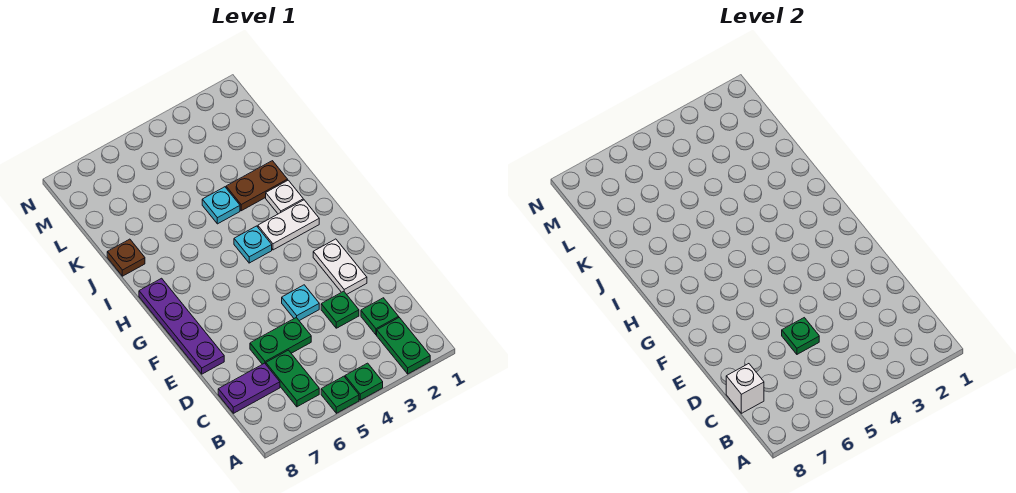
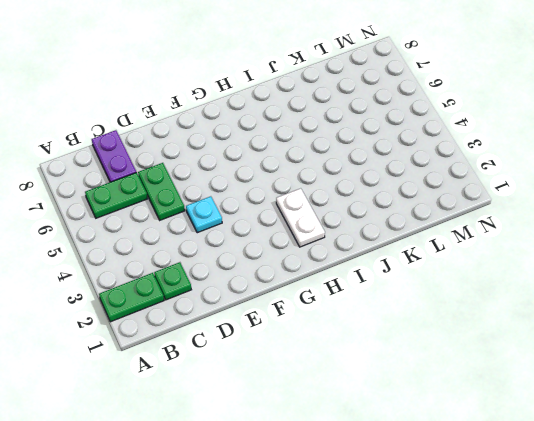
none -> green 1x1 plate [345,363,383,400]
none -> green 1x1 plate [321,376,359,413]
none -> green 1x1 plate [321,291,359,328]

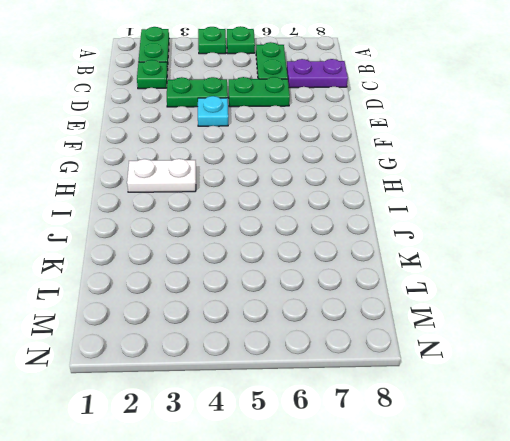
green 1x2 plate [167,77,228,107] -> green 1x1 plate [321,291,359,328]
none -> white 1x2 plate [313,239,367,294]
none -> purple 1x4 plate [139,278,224,374]
none -> cyan 1x1 plate [234,226,272,263]

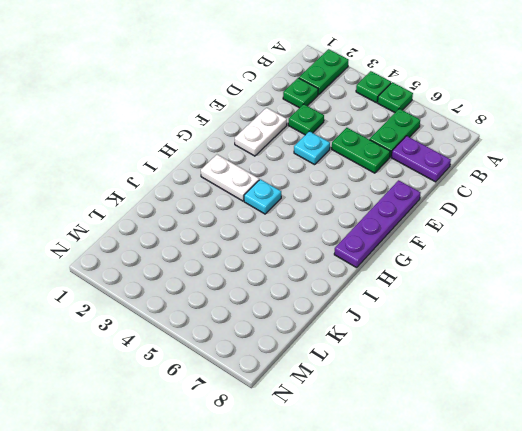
none -> white 1x1 plate [266,180,303,214]
none -> brown 1x2 plate [226,161,288,211]
none -> cyan 1x1 plate [202,187,240,224]

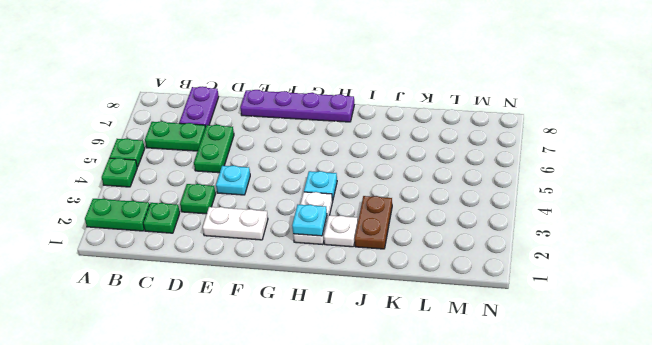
cyan 1x1 plate [292,205,327,236] -> cyan 1x1 plate moved to [202,187,240,224]
none -> brown 1x1 plate [107,239,145,276]
none -> white 1x1 brick [726,364,764,413]
none -> green 1x1 plate [782,318,819,354]

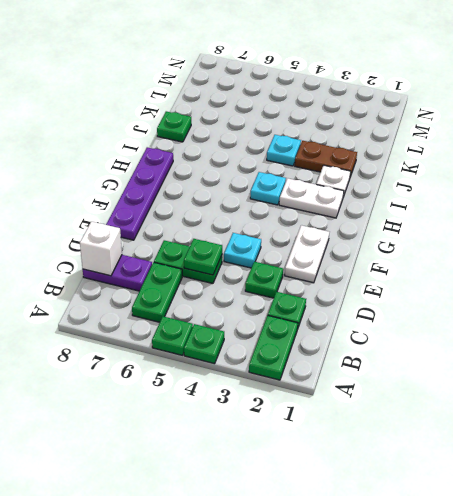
green 1x1 plate [157,111,191,142] -> brown 1x1 plate [107,239,145,276]

